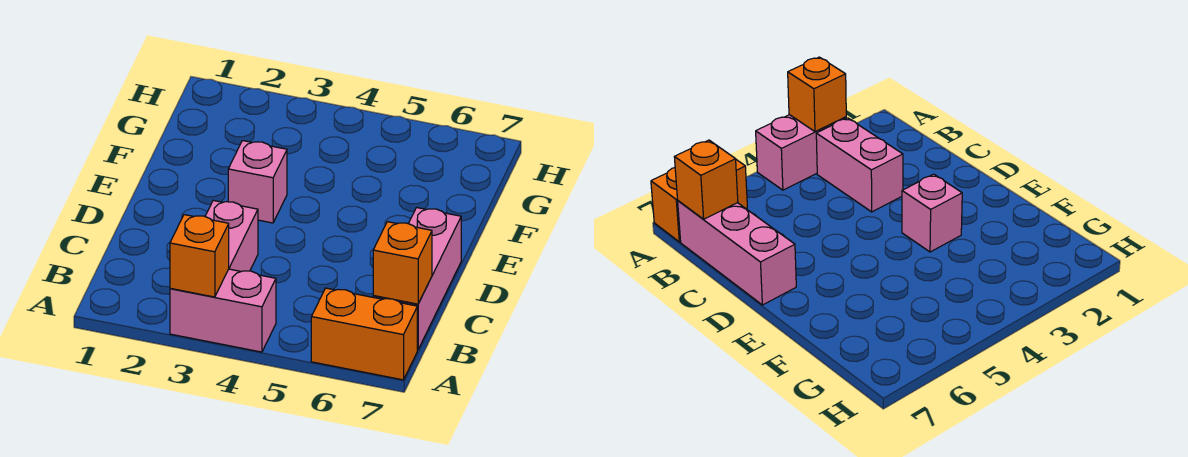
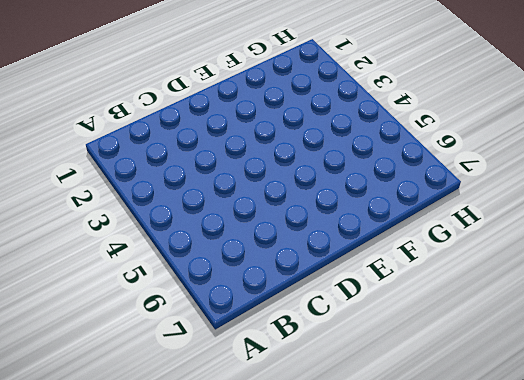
none -> pink 1x2 brick [170,269,276,352]
none -> orange 1x2 brick [311,288,417,380]

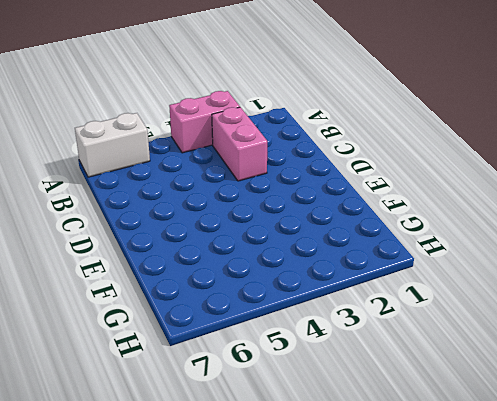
white 1x2 brick [75,113,150,177] -> orange 1x2 brick [311,288,417,380]
none -> pink 1x3 brick [373,208,461,350]
none -> pink 1x1 brick [228,141,287,223]

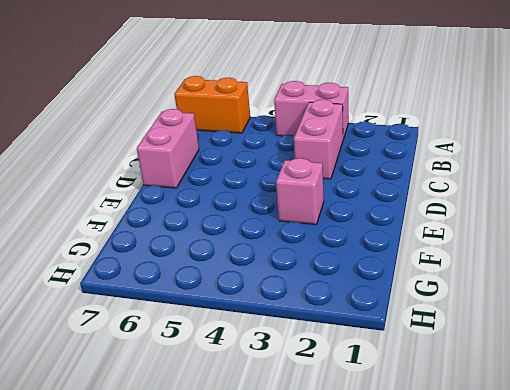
pink 1x2 brick [137,109,199,188] -> pink 1x3 brick [373,208,461,350]
none -> orange 1x1 brick [170,215,229,297]
none -> orange 1x1 brick [373,222,432,304]

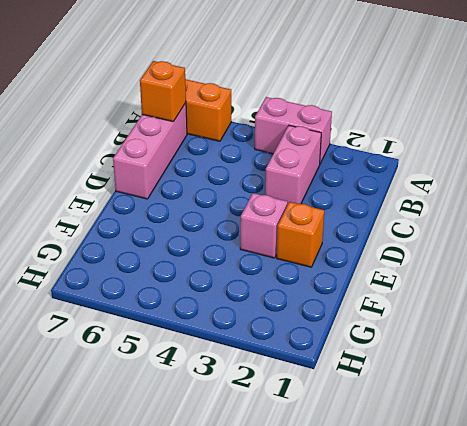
orange 1x1 brick [277,202,324,267] -> orange 1x1 brick moved to [170,215,229,297]

